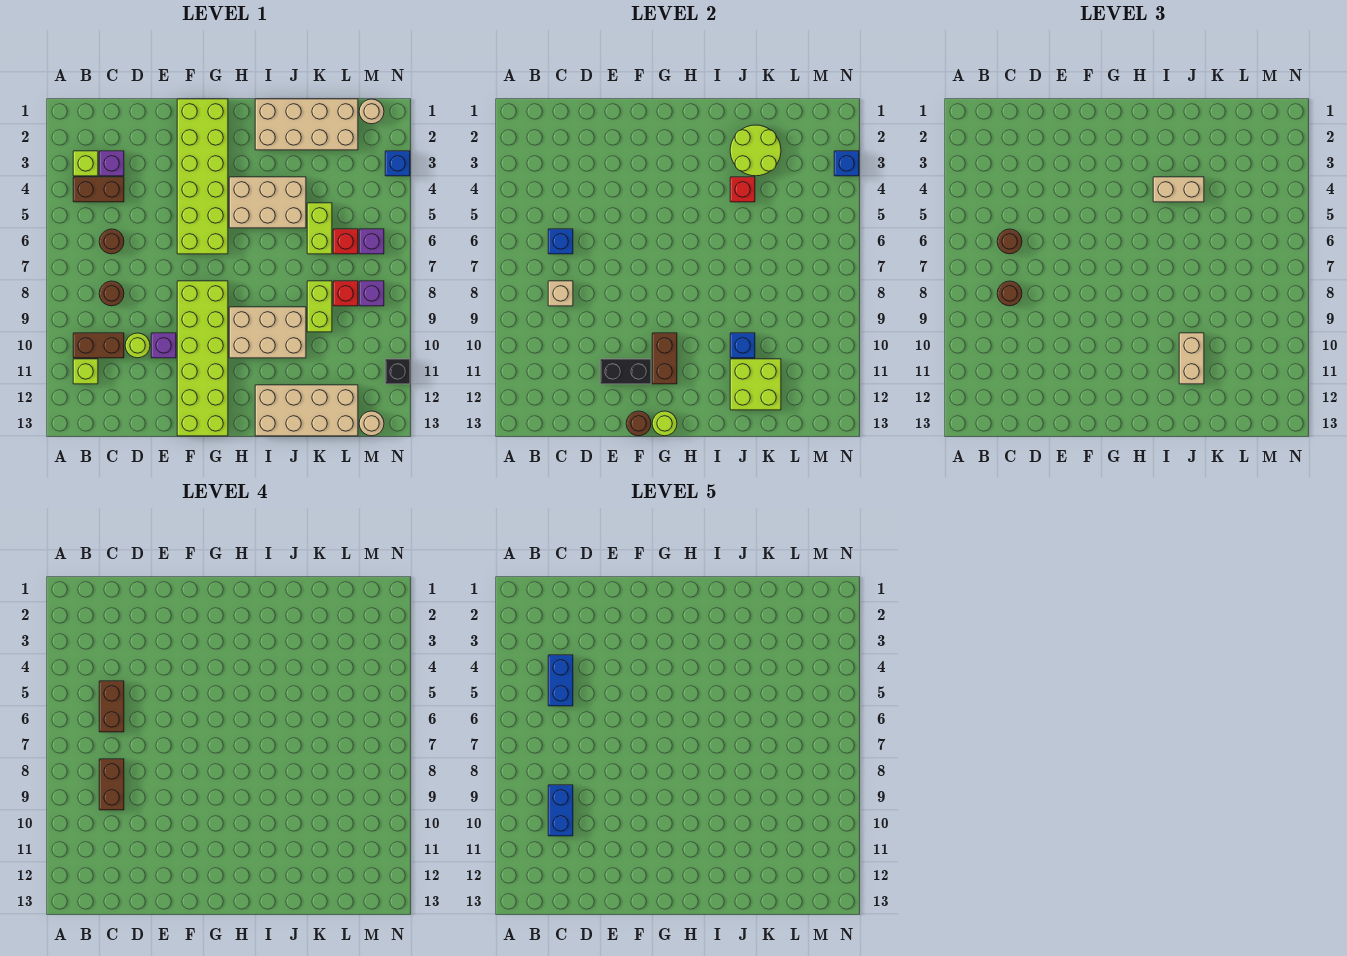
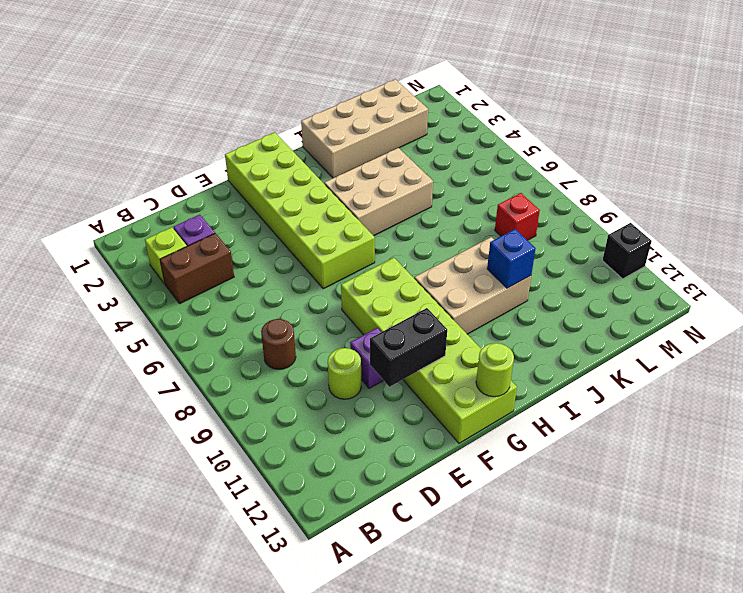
none -> brown 1x2 brick [73,333,124,358]
none -> lime 1x1 brick [73,359,98,384]
none -> brown 1x1 round brick [99,229,124,254]
none -> tan 2x4 brick [255,385,358,436]

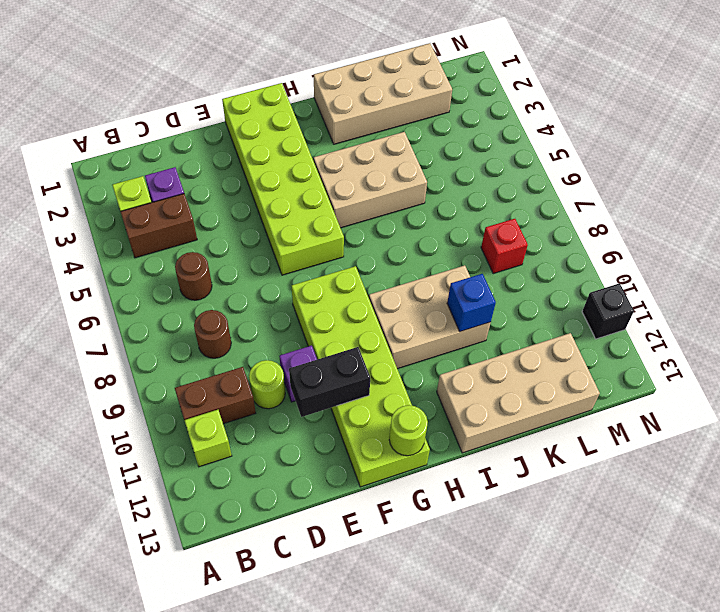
none -> lime 1x2 brick [307,203,332,254]
none -> lime 1x2 brick [307,281,332,332]
none -> red 1x1 brick [333,229,358,254]
none -> tan 1x1 round brick [359,99,384,124]

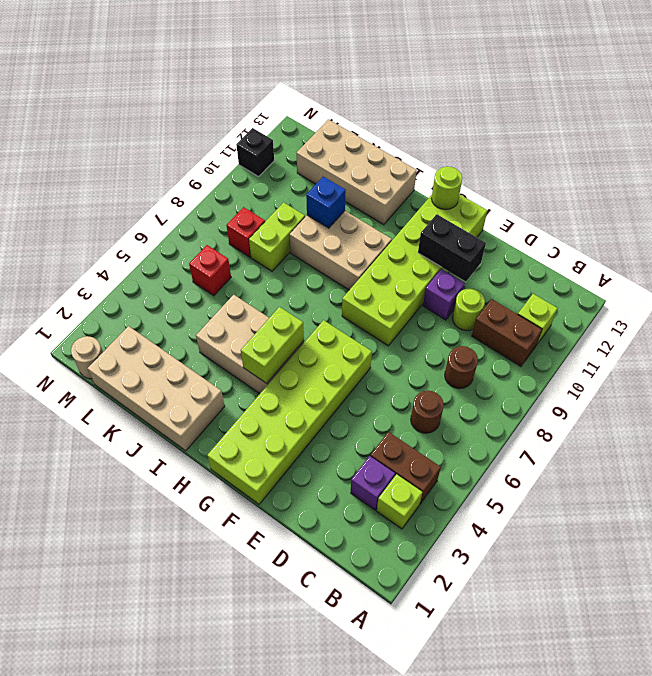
lime 1x2 brick [241,307,304,383] -> lime 1x2 brick moved to [307,203,332,254]
none -> purple 1x1 brick [359,229,384,254]
none -> purple 1x1 brick [359,281,384,306]
none -> tan 1x1 round brick [359,411,384,436]
none -> blue 1x1 brick [385,151,410,176]

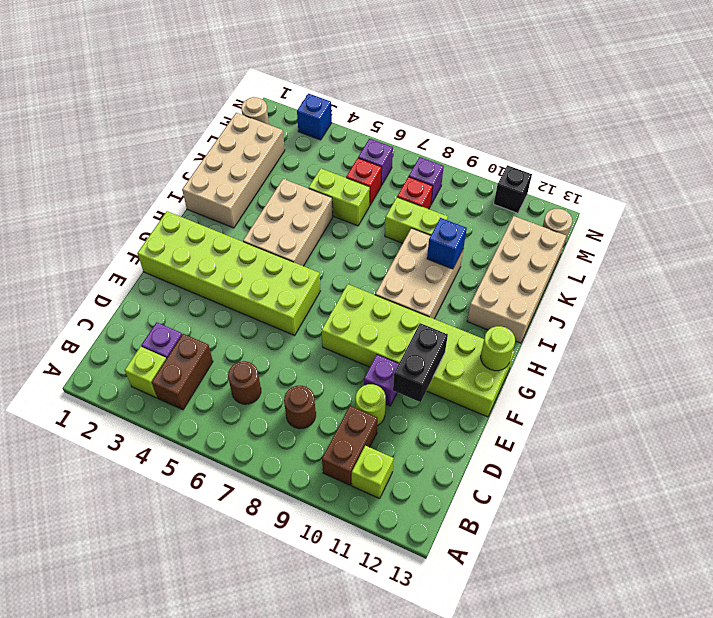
none -> blue 1x1 brick [548,229,573,254]
none -> tan 1x1 brick [548,281,573,306]
none -> brown 1x1 round brick [626,411,651,436]
none -> brown 1x2 brick [652,333,677,384]

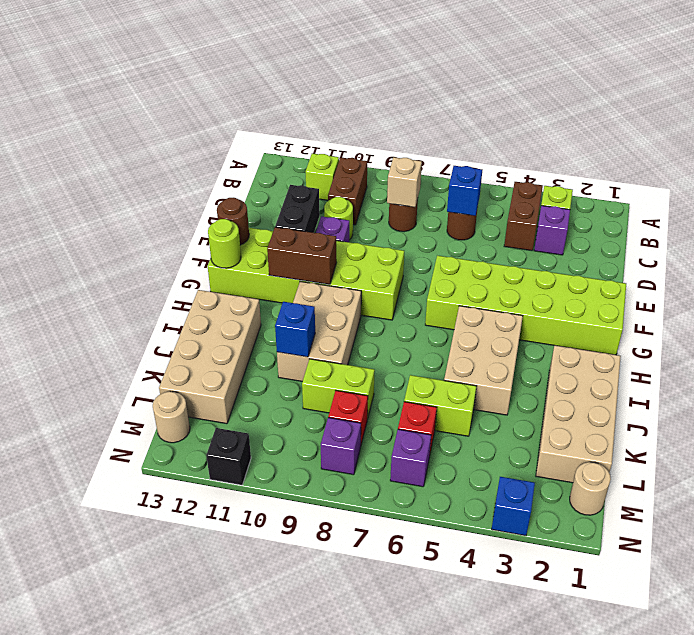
none -> lime 2x2 round brick [730,125,781,176]
none -> red 1x1 brick [730,177,755,202]
none -> lime 2x2 brick [730,359,781,410]
none -> blue 1x1 brick [834,151,859,176]

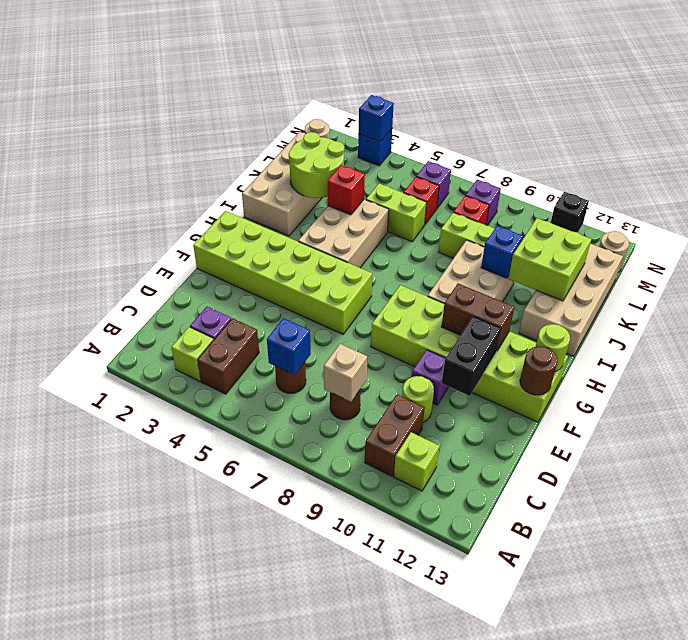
none -> brown 1x1 round brick [997,229,1022,254]
none -> brown 1x1 round brick [997,281,1022,306]
none -> tan 1x2 brick [1153,177,1204,202]
none -> tan 1x2 brick [1179,333,1204,384]

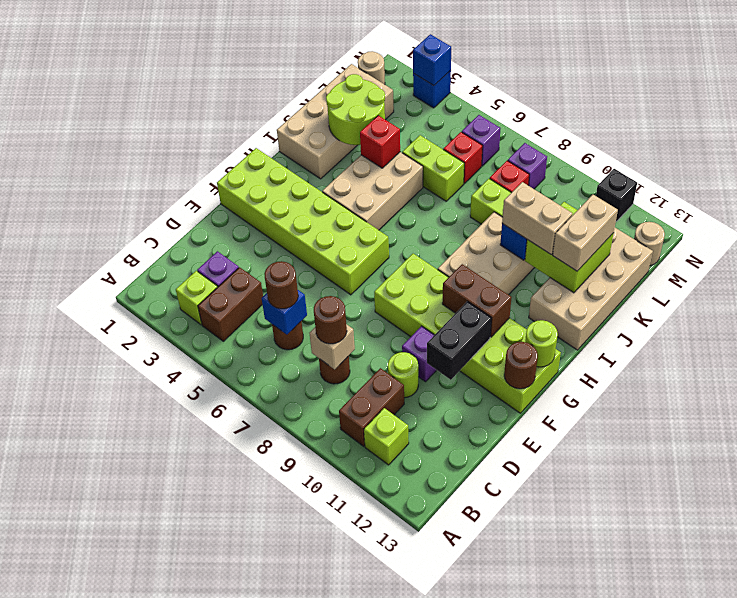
tan 1x2 brick [553,195,618,271] -> tan 1x2 brick moved to [1153,177,1204,202]
none -> brown 1x2 brick [99,681,124,732]
none -> brown 1x2 brick [99,759,124,810]
none -> blue 1x2 brick [548,655,573,706]
none -> blue 1x2 brick [548,785,573,836]

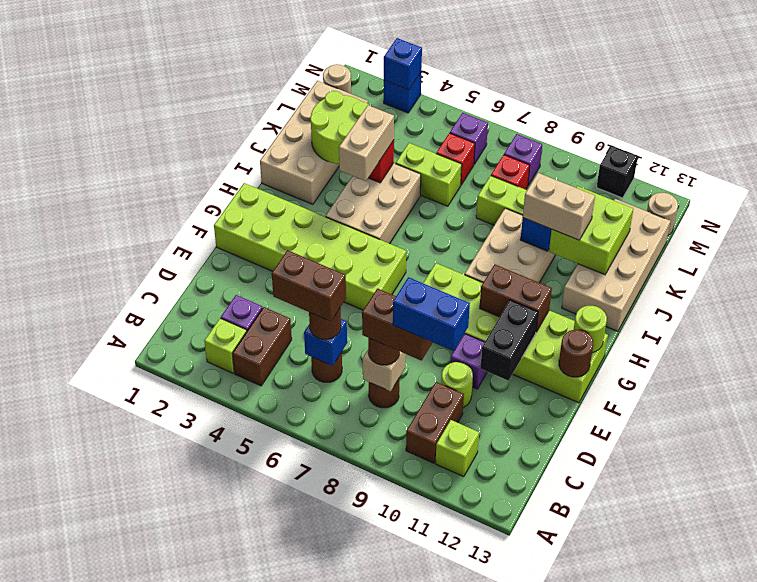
none -> blue 1x2 brick [548,655,573,706]

